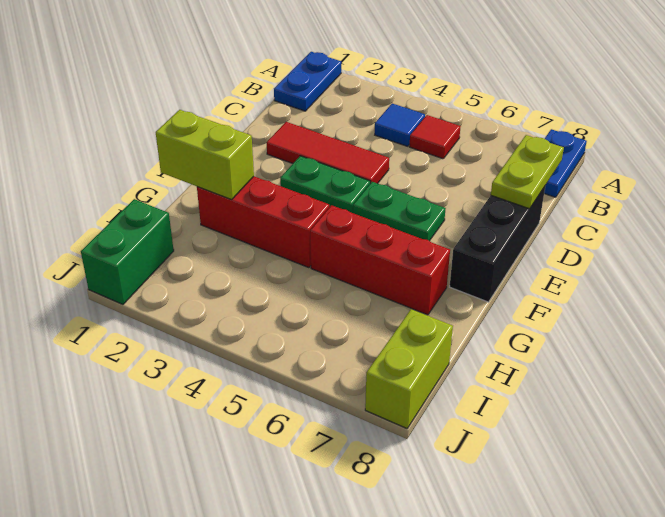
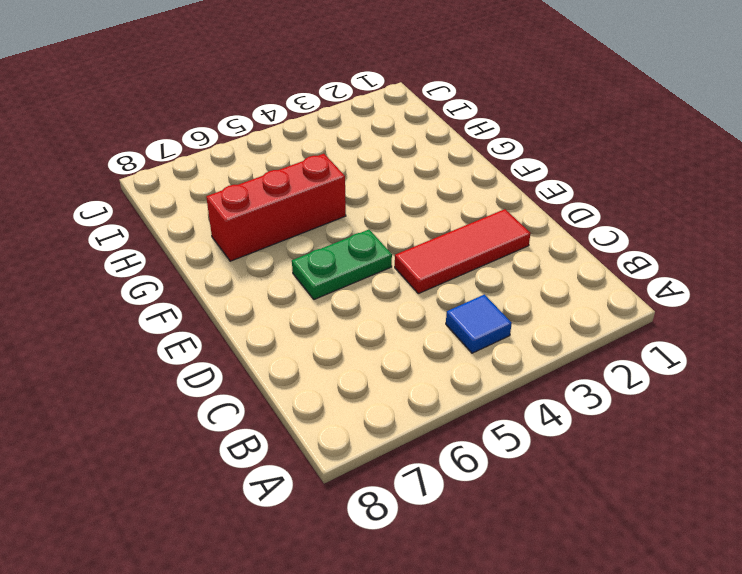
none -> blue 1x2 plate [274,52,341,111]
none -> blue 1x2 plate [544,129,587,197]
none -> red 1x1 tile [409,115,461,159]

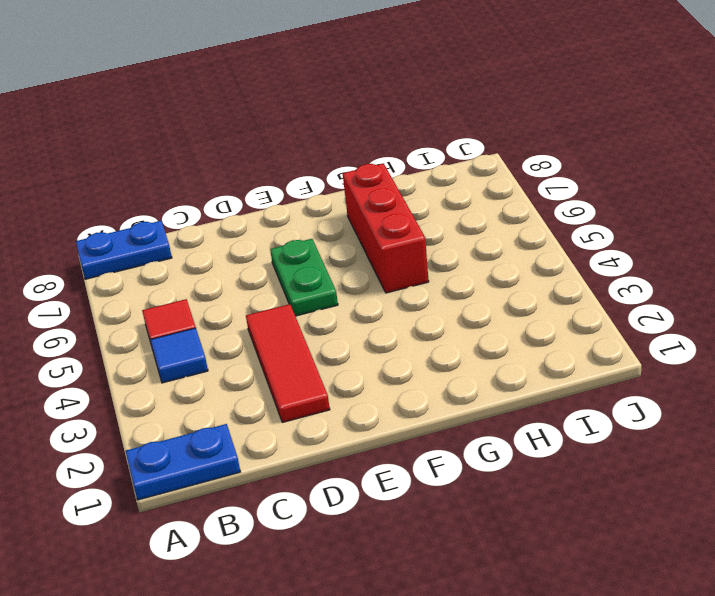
none -> black 1x3 brick [450,187,545,302]
none -> green 1x2 plate [280,156,370,213]
none -> red 1x3 brick [197,176,329,268]

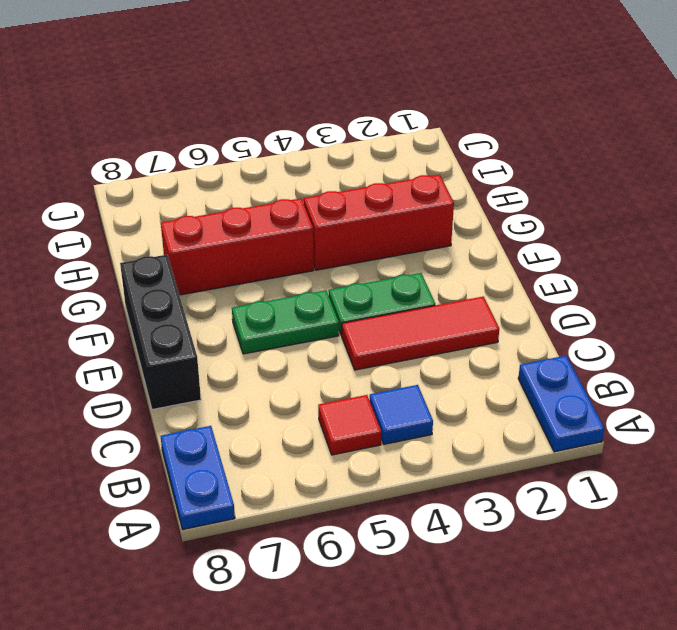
none -> green 1x2 brick [81,199,174,304]
none -> lime 1x2 brick [365,309,453,428]
none -> lime 1x2 plate [491,135,564,209]

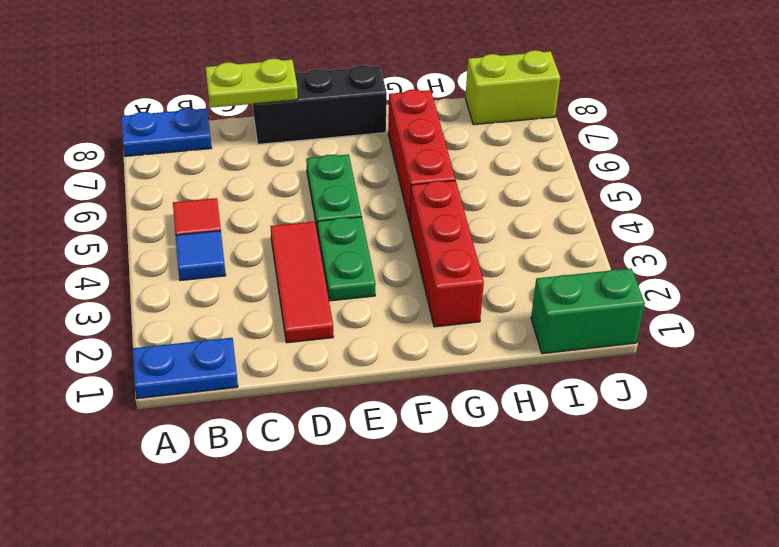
none -> lime 1x2 brick [156,110,254,200]

